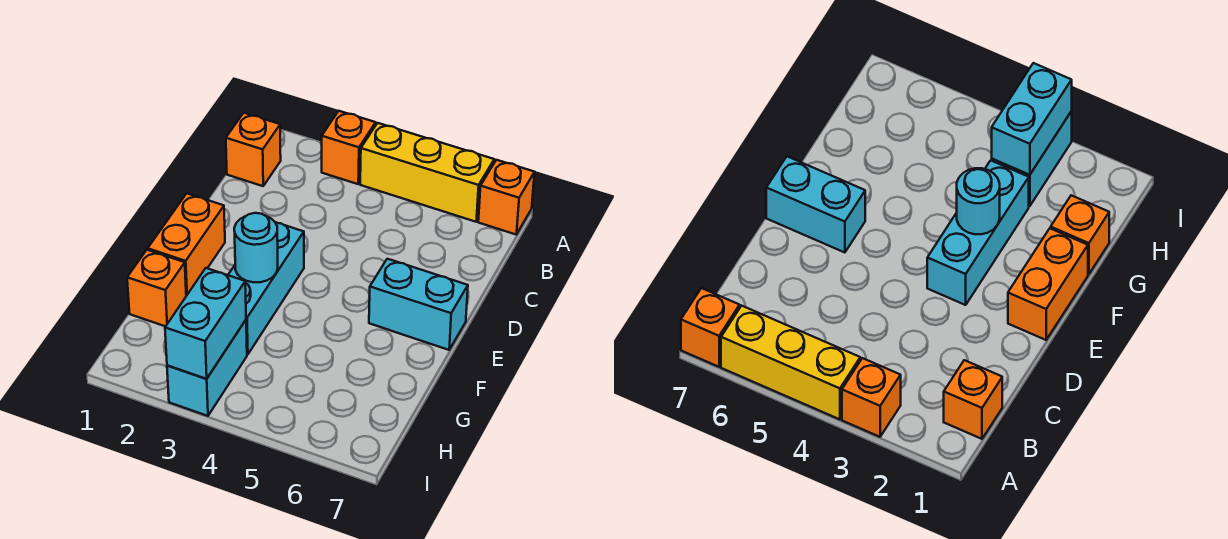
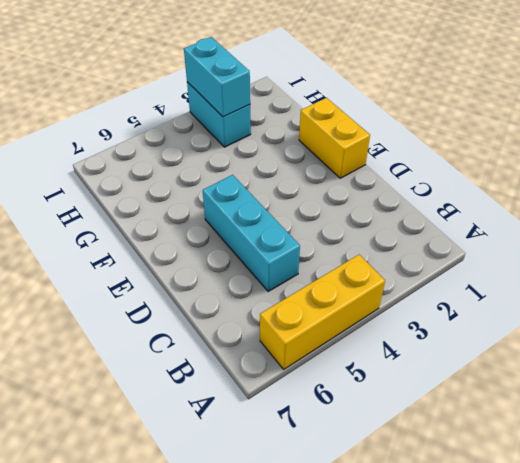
cyan 1x3 brick [203,175,300,291] -> cyan 1x3 brick moved to [228,222,304,355]
yellow 1x2 brick [299,98,370,178] -> orange 1x2 brick [148,194,225,296]
none -> orange 1x1 brick [322,111,376,184]
none -> orange 1x1 brick [478,160,535,234]

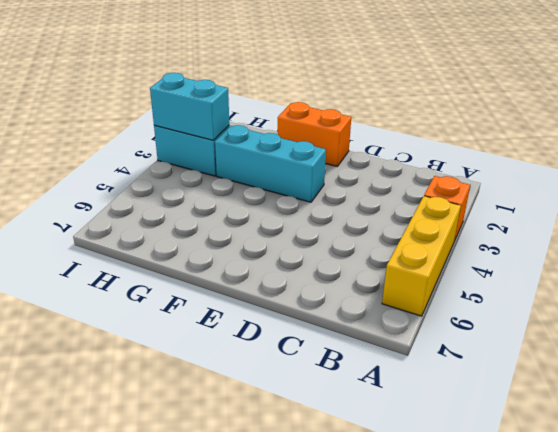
none -> orange 1x1 brick [478,160,535,234]
none -> orange 1x1 brick [226,113,281,186]

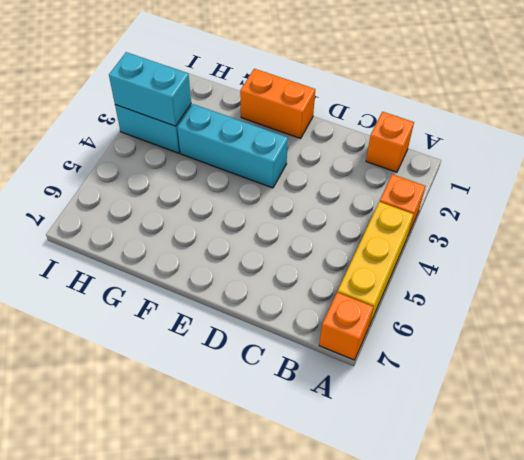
none -> cyan 1x2 brick [369,259,468,350]
none -> orange 1x1 brick [127,250,186,326]

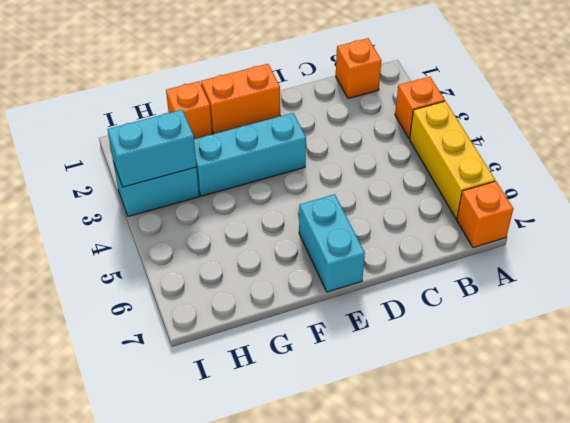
none -> cyan 1x1 round brick [234,213,278,282]

